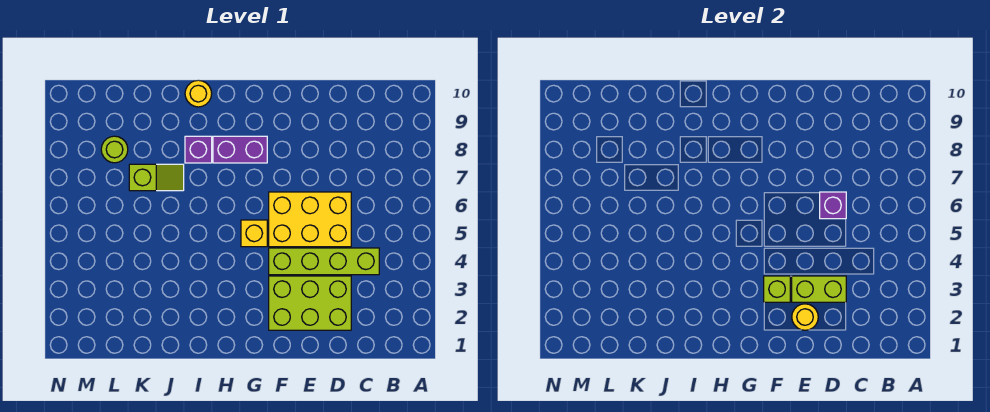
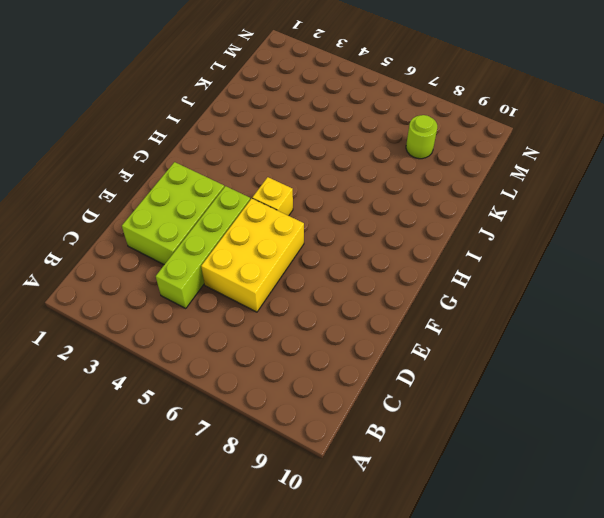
none -> purple 1x2 brick [213,136,267,163]
none -> purple 1x1 brick [185,136,212,163]
none -> yellow 1x1 round brick [185,80,212,107]

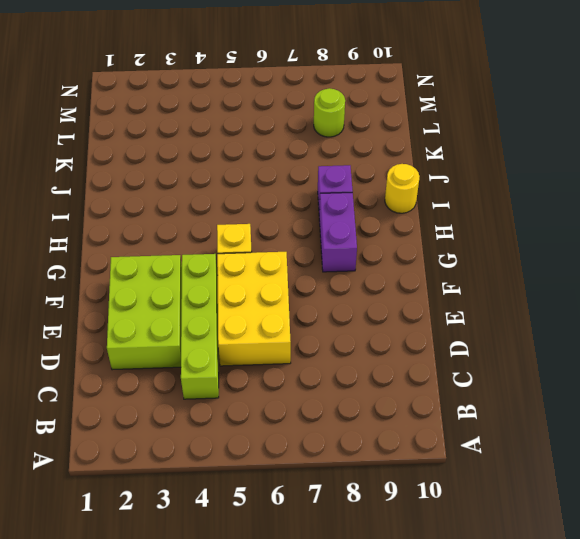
none -> lime 1x2 slope [129,164,184,191]
none -> lime 1x2 brick [792,276,846,302]
none -> purple 1x1 brick [820,192,846,219]

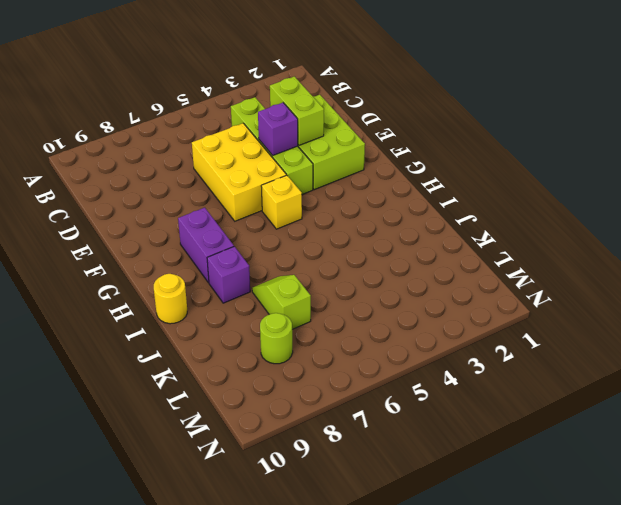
purple 1x1 brick [258,103,298,155] -> purple 1x1 brick moved to [820,192,846,219]
none -> yellow 1x1 round brick [792,304,818,330]
none -> lime 1x1 brick [764,276,790,302]

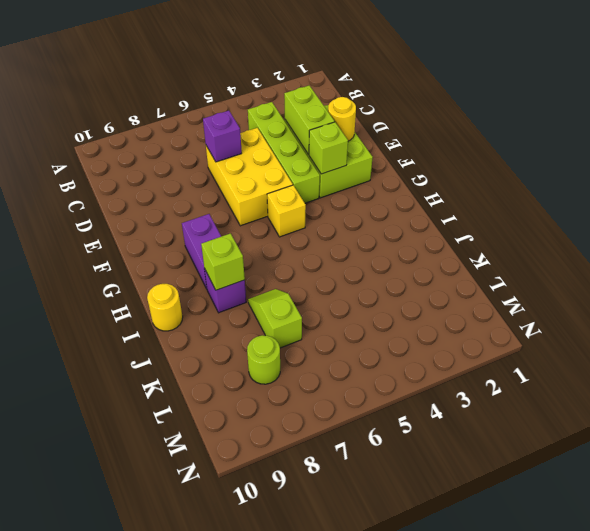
lime 1x1 brick [201,233,245,290] -> none

